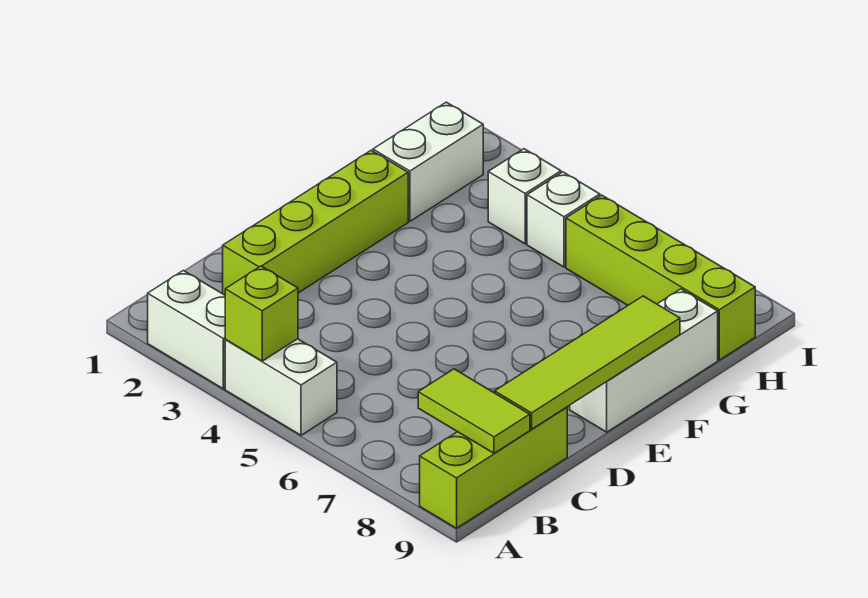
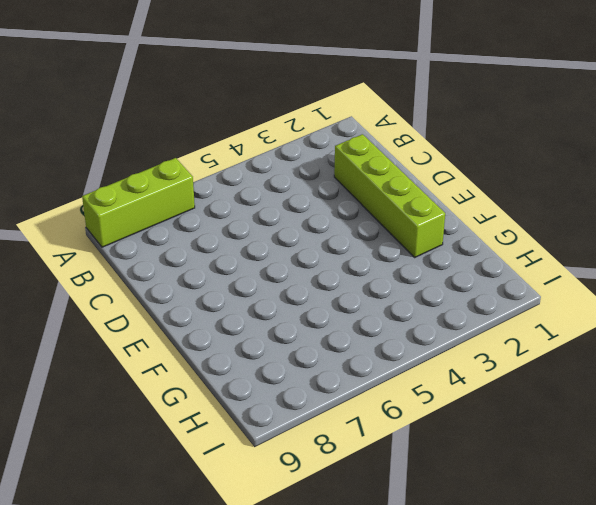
lime 1x3 brick [82,158,195,247] -> lime 1x3 brick turned to [420,407,567,528]
none -> white 1x2 brick [148,271,226,389]
none -> white 1x2 brick [225,339,337,435]
none -> white 1x3 brick [570,289,718,432]

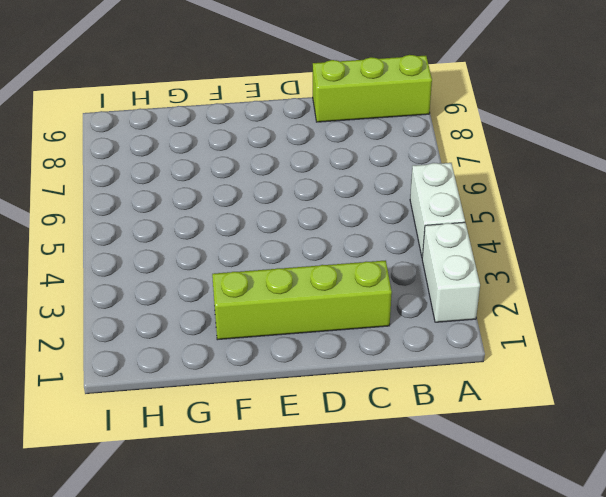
none -> white 1x3 brick [570,289,718,432]
none -> white 1x2 brick [373,102,483,221]
none -> white 1x1 brick [488,149,561,244]

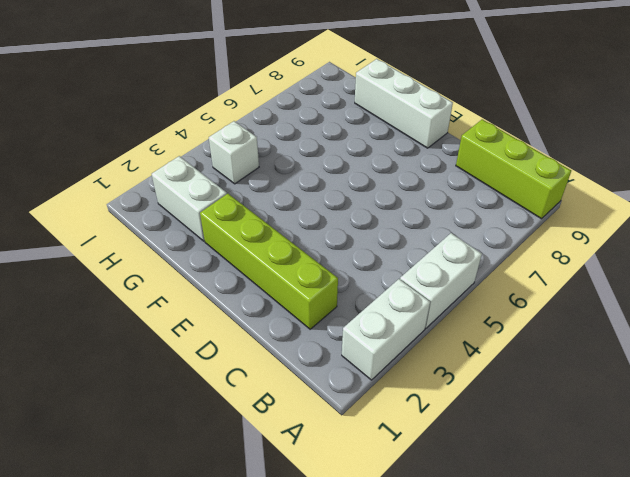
none -> white 1x1 brick [527,172,600,267]
none -> lime 1x4 brick [566,195,755,360]
none -> lime 1x1 brick [225,266,298,361]

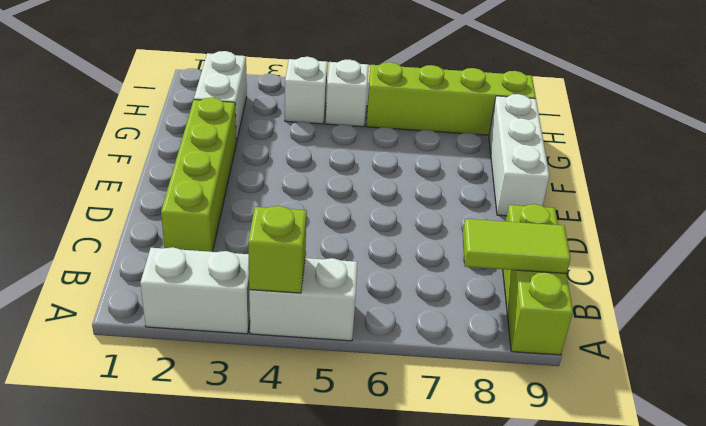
none -> lime 1x4 tile [495,296,680,429]

